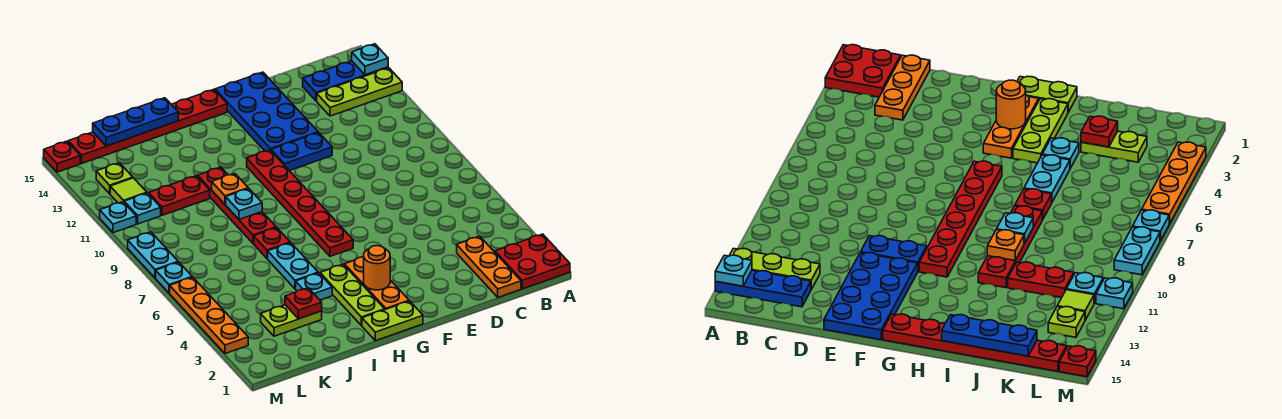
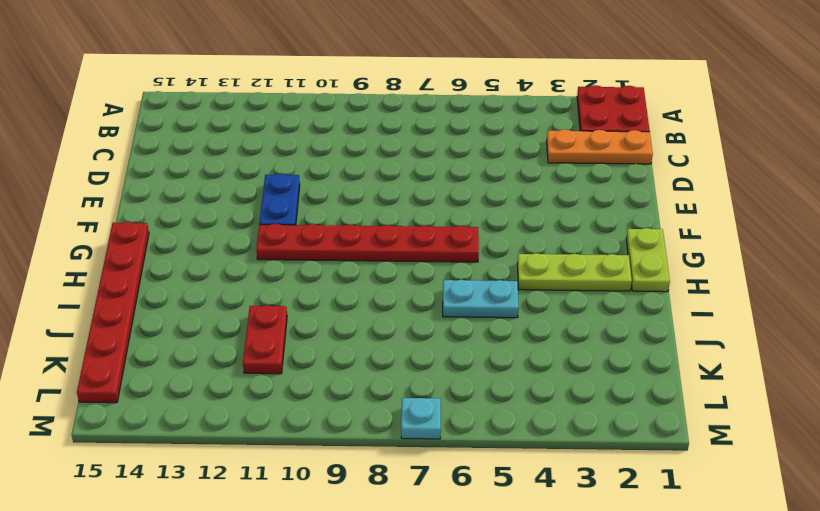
none -> lime 1x3 plate [317,68,402,116]
none -> blue 1x3 plate [303,61,388,101]
none -> blue 2x4 plate [215,72,318,151]
none -> orange 1x3 plate [345,257,409,310]

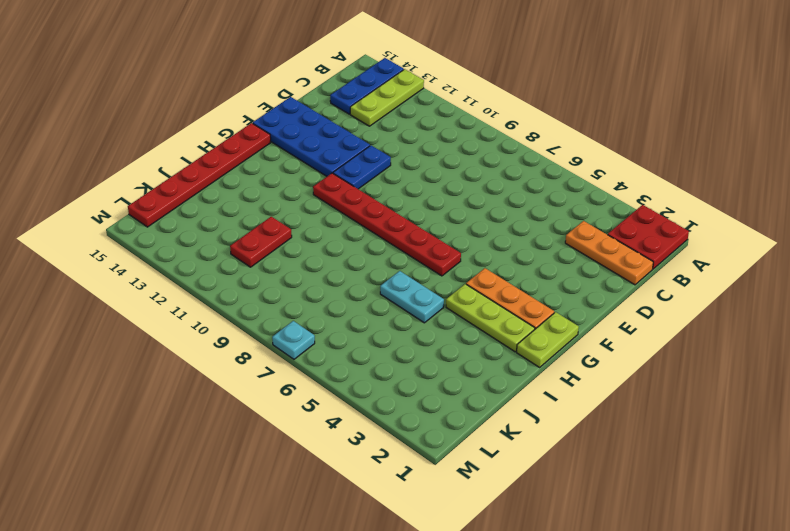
none -> cyan 1x1 plate [296,273,332,300]
none -> red 1x1 plate [254,228,291,259]
none -> red 1x4 plate [197,167,276,243]
none -> lime 1x2 plate [261,305,322,336]

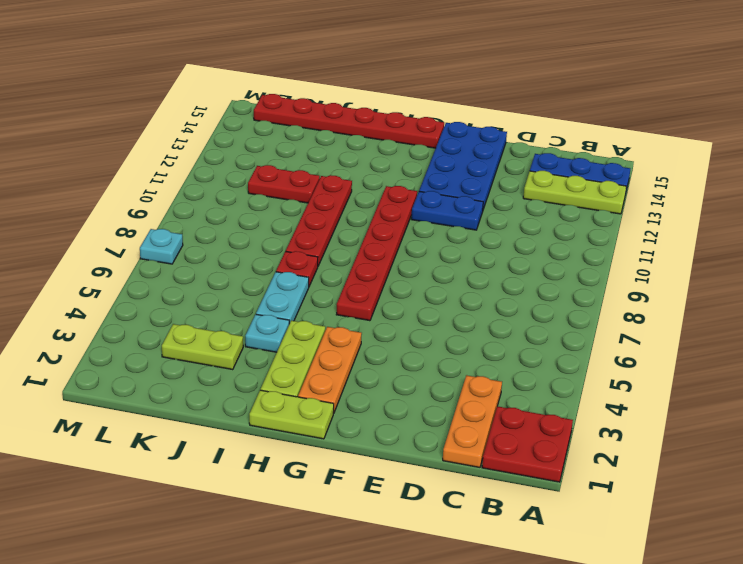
none -> cyan 1x1 plate [124,193,161,224]
none -> lime 1x1 tile [110,178,147,203]
none -> lime 1x1 plate [96,163,133,194]
none -> orange 1x4 plate [170,277,248,354]

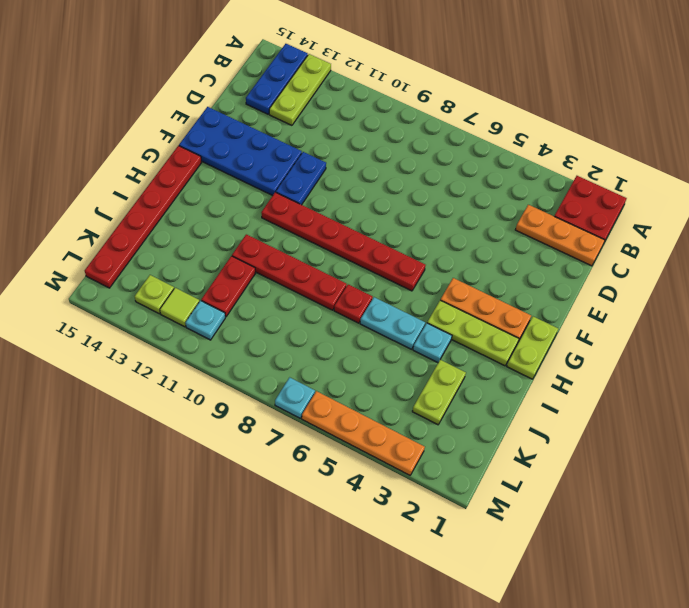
none -> cyan 1x2 plate [128,232,178,278]
none -> cyan 1x1 plate [100,202,136,233]
none -> red 1x1 plate [44,141,80,172]
none -> cyan 1x1 plate [352,44,388,75]

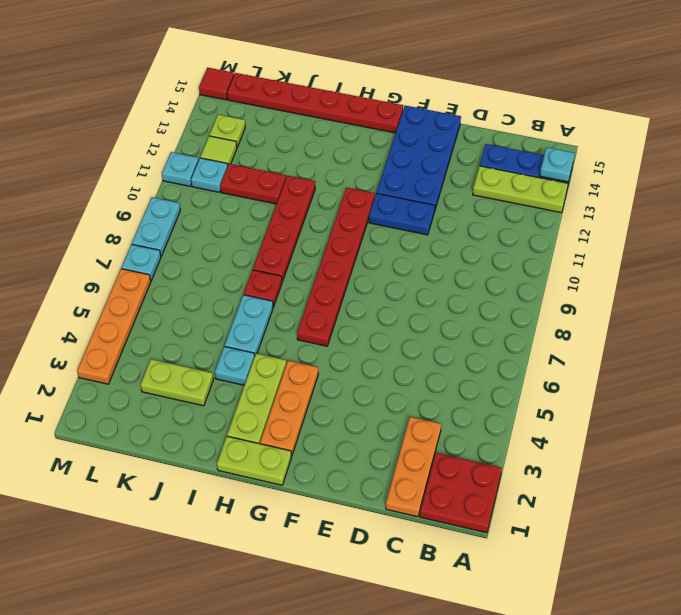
red 1x1 tile [199,68,234,100] -> red 1x1 plate [44,141,80,172]
none -> orange 1x1 round brick [364,246,390,290]
none -> cyan 1x1 plate [226,188,262,219]
none -> orange 1x1 plate [212,173,248,204]
none -> blue 1x3 plate [93,98,178,146]

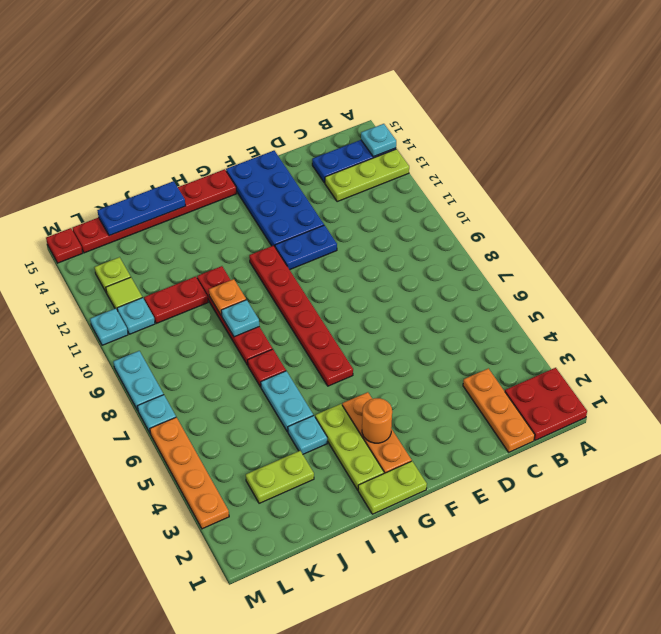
none -> red 1x1 plate [285,288,322,319]

